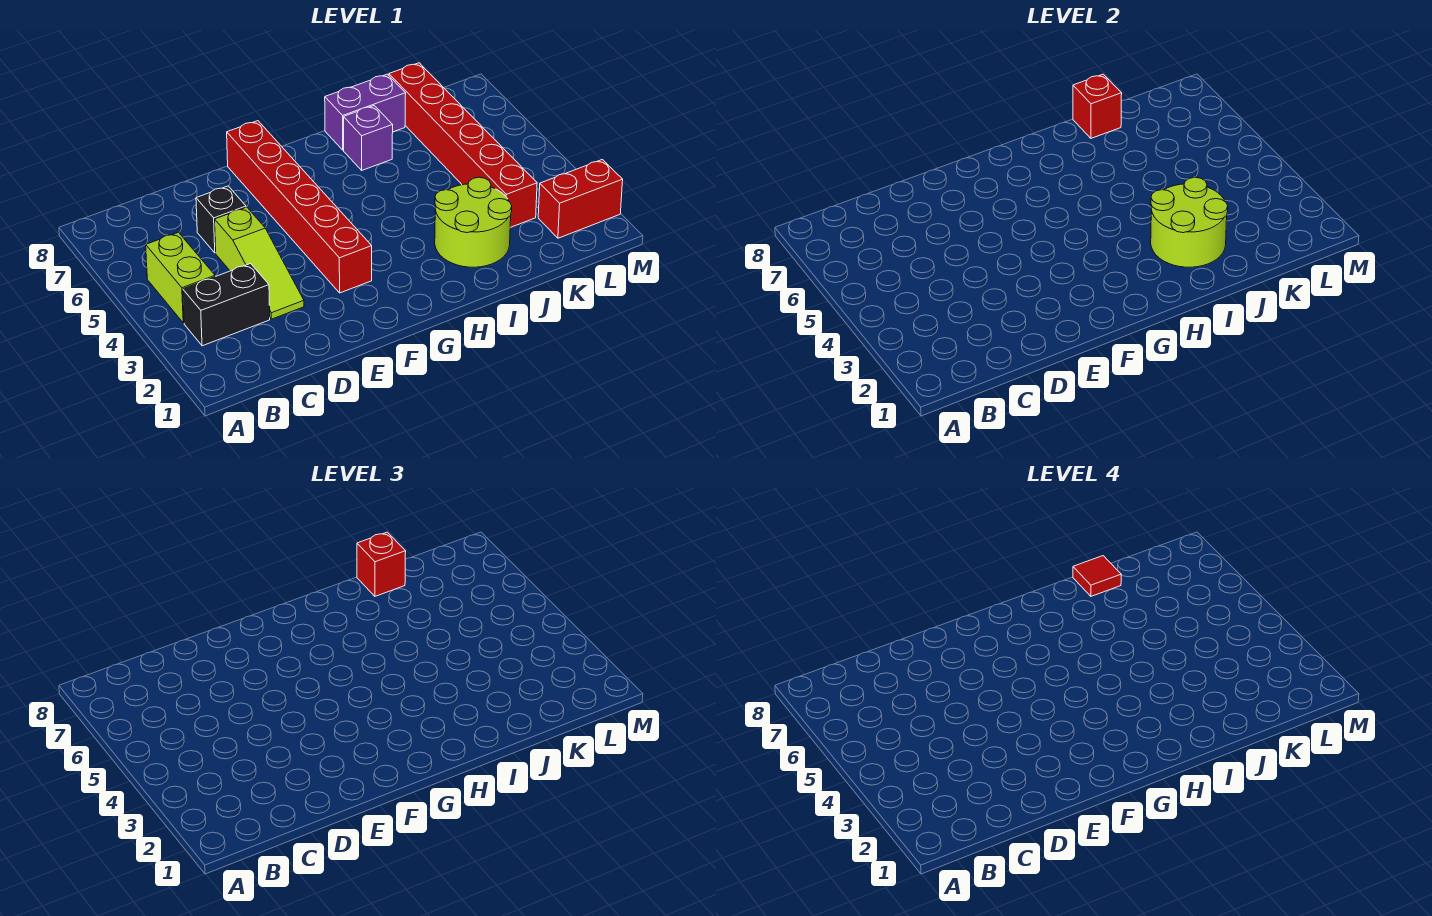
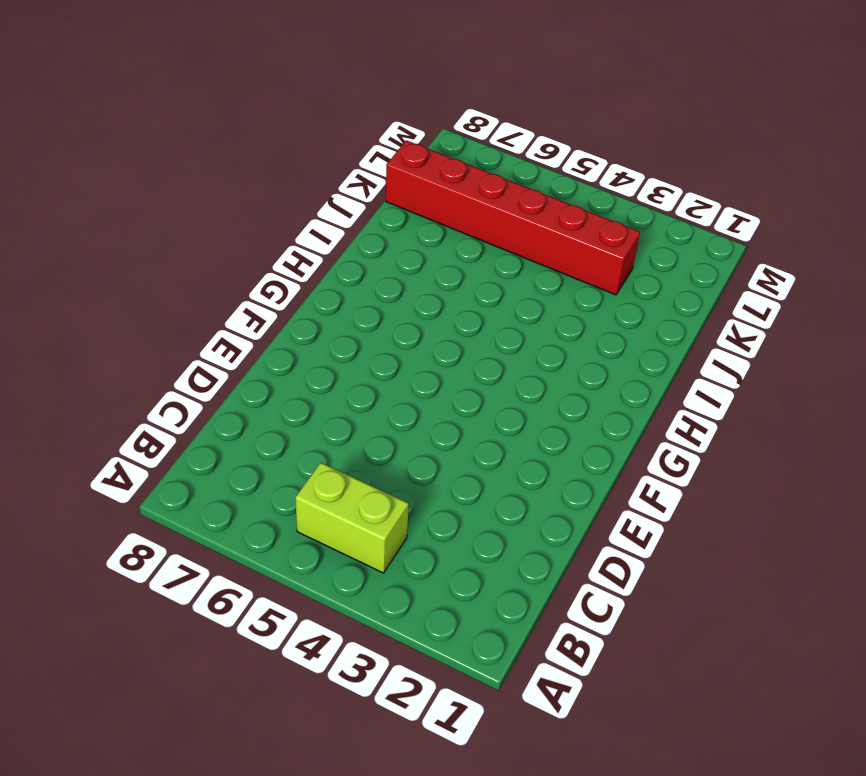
none -> black 1x2 brick [183,264,270,346]
none -> lime 1x3 slope [215,207,304,319]
none -> black 1x1 brick [196,186,246,253]

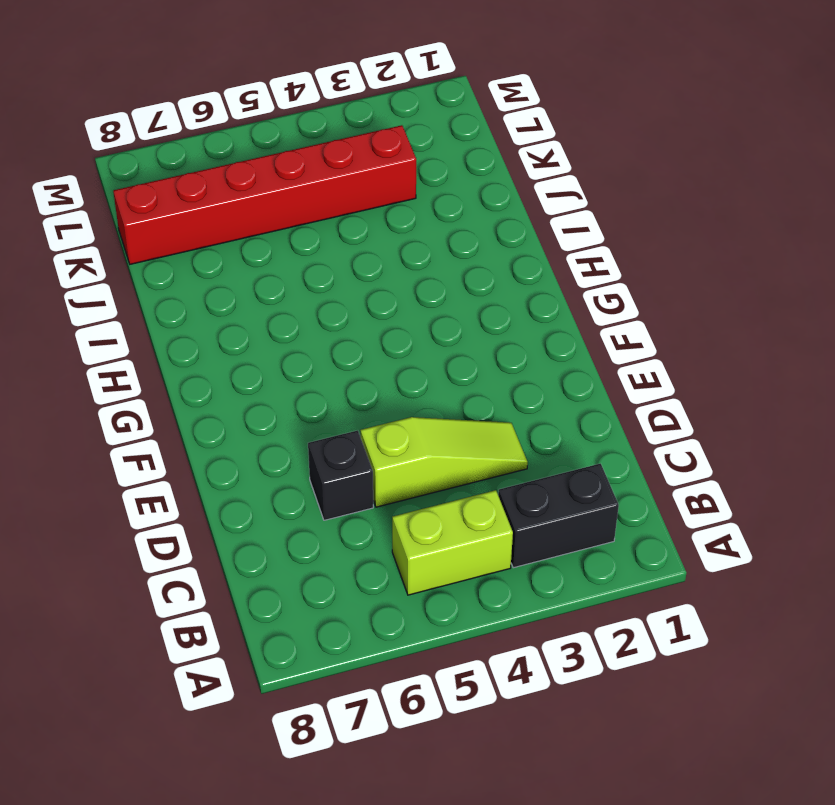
black 1x2 brick [498,464,619,568] -> black 1x2 brick turned to [183,264,270,346]
none -> red 1x6 brick [227,121,372,293]
none -> lime 2x2 round brick [435,177,512,267]
none -> purple 1x1 brick [344,106,393,170]

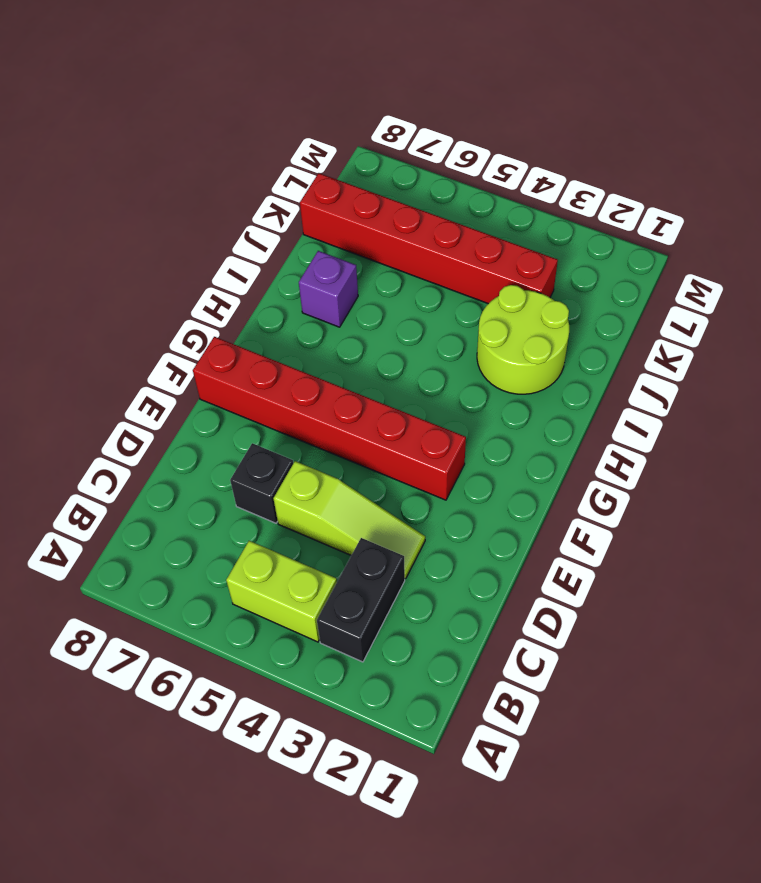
none -> purple 1x2 brick [325,74,406,150]
none -> red 1x2 brick [538,160,623,238]
none -> lime 2x2 round brick [1151,177,1228,267]

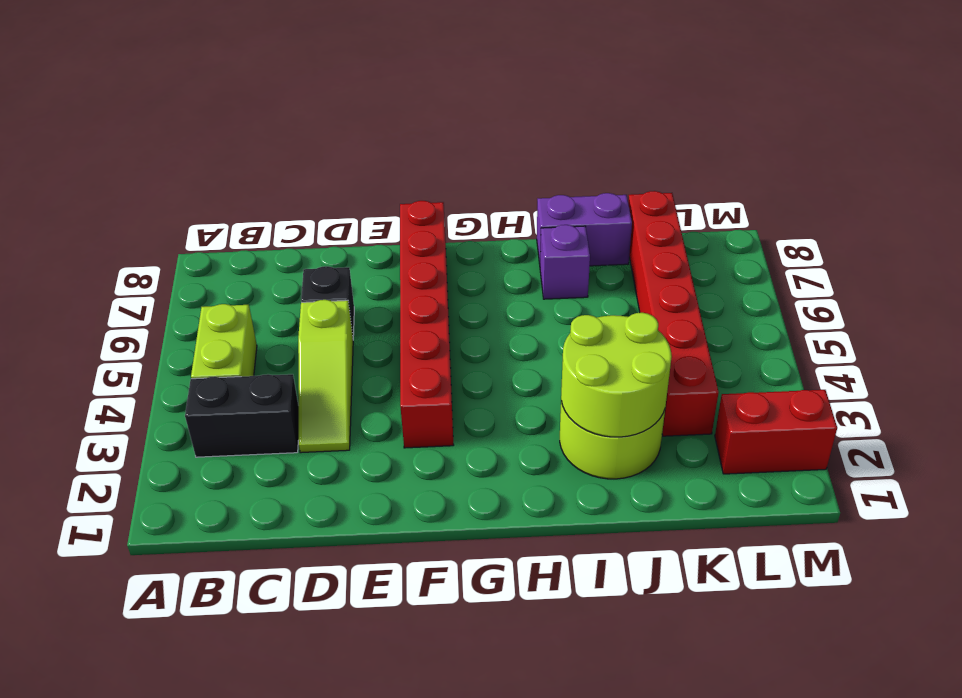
none -> red 1x1 brick [1073,74,1122,138]
none -> red 1x1 brick [357,532,406,596]
none -> red 1x1 tile [1073,556,1121,596]

